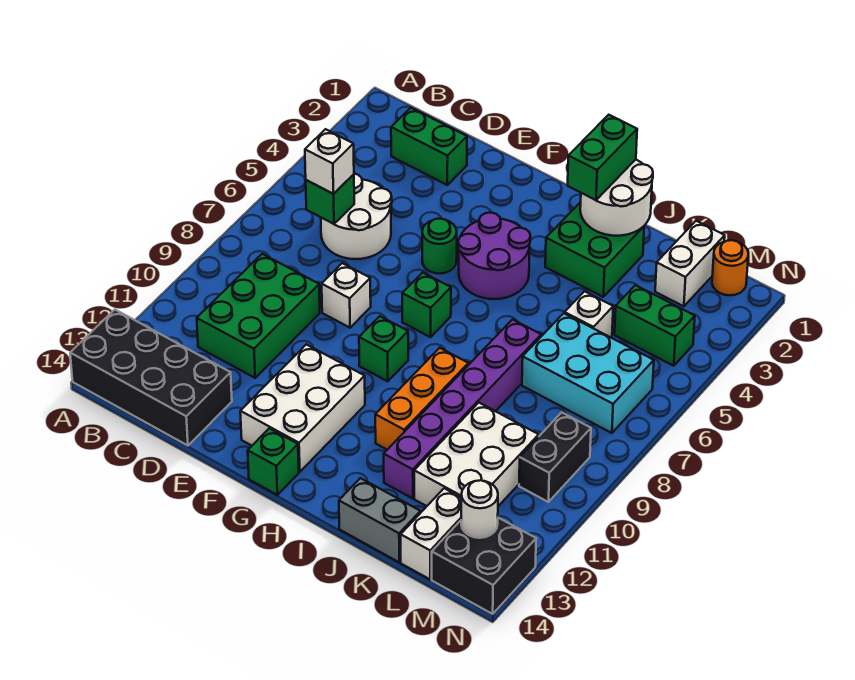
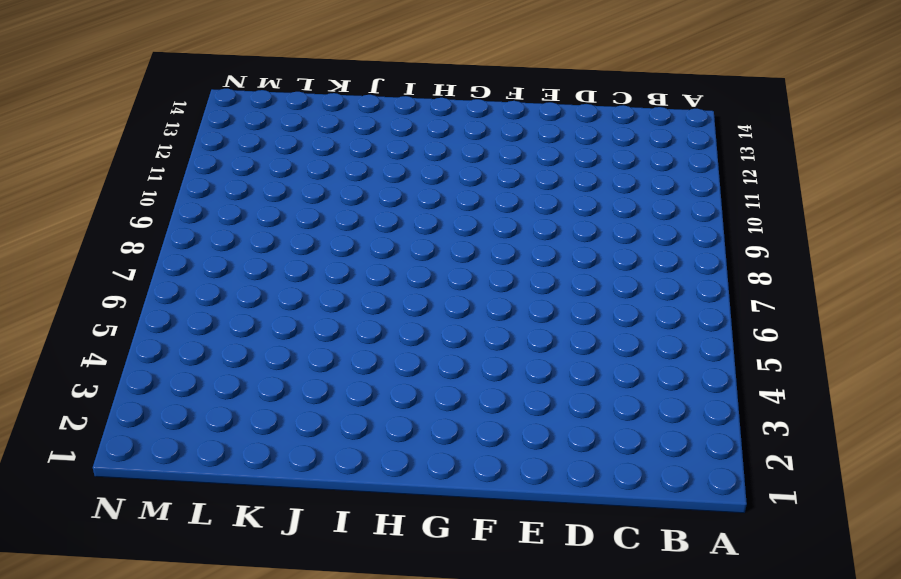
none -> black 2x4 brick [70,310,232,446]
none -> green 1x2 brick [391,108,467,185]
none -> white 2x2 round brick [321,174,392,259]

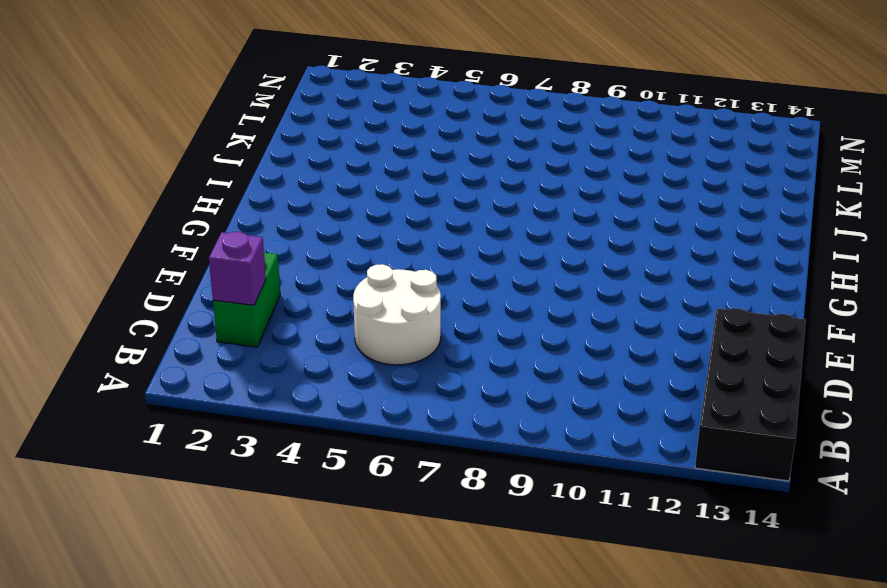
purple 1x1 brick [209,232,266,305] -> none
none -> green 2x3 brick [197,254,320,378]
none -> white 1x1 brick [322,263,371,328]
none -> green 1x1 round brick [422,219,457,274]

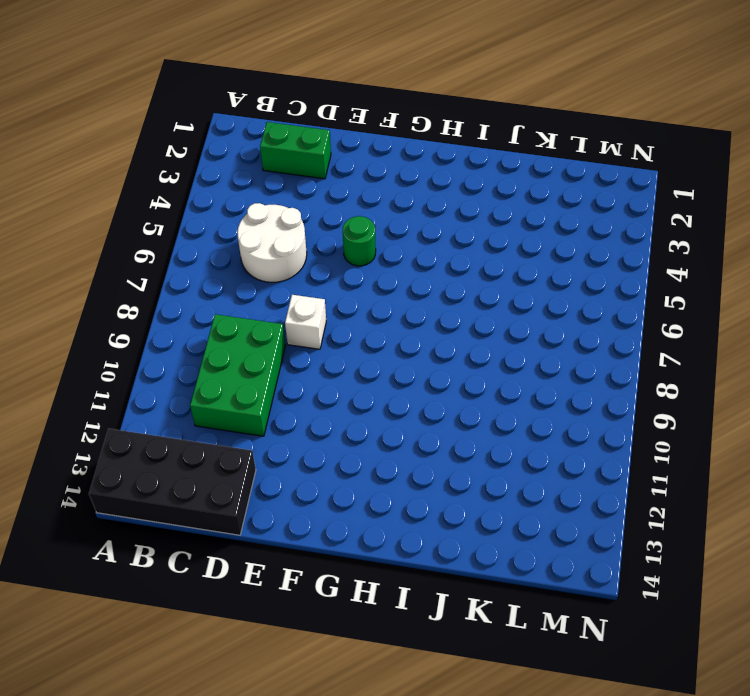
none -> white 2x3 brick [240,344,365,472]
none -> purple 2x2 round brick [458,213,531,299]
none -> green 1x1 brick [402,273,451,337]

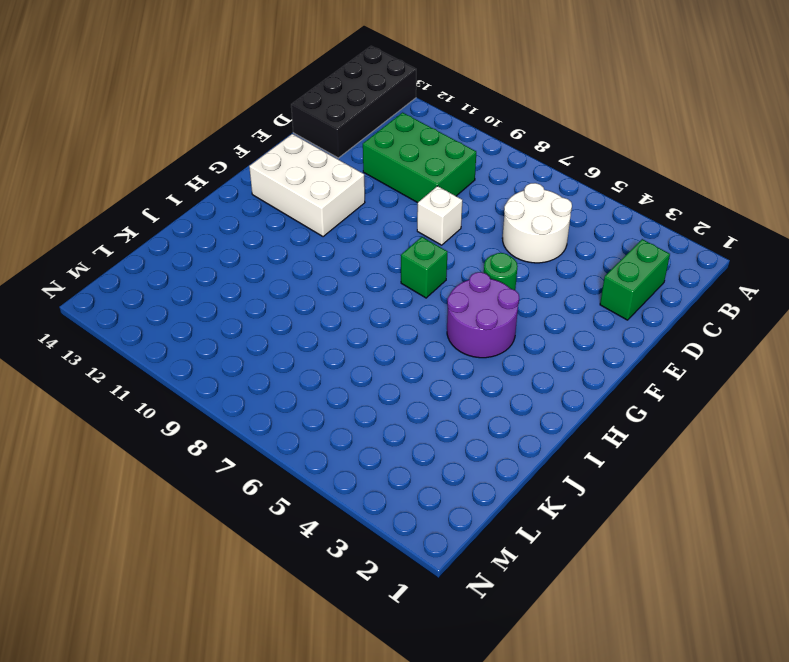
none -> green 1x1 brick [359,316,408,381]
none -> green 1x1 brick [248,428,299,495]
none -> green 2x2 brick [545,202,644,297]

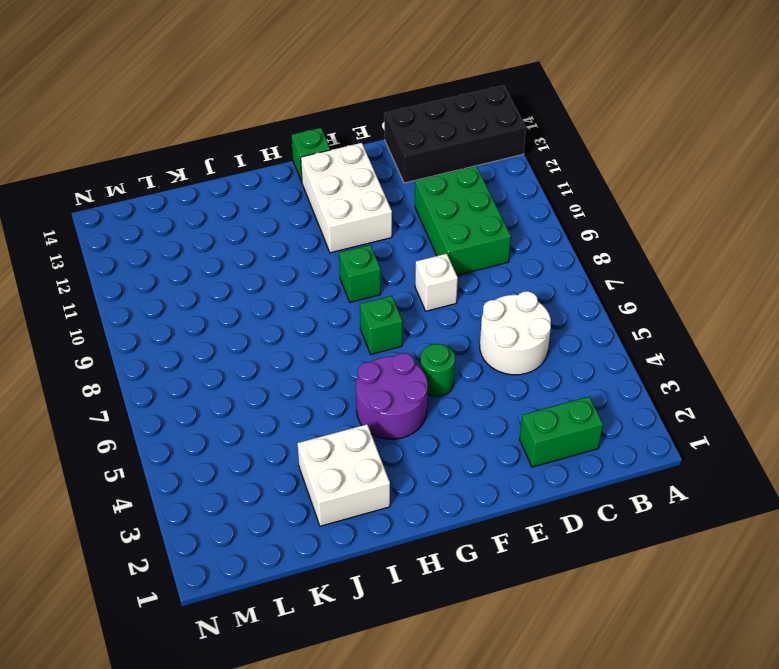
white 2x2 brick [297,424,390,526] -> green 2x2 brick [545,202,644,297]
none -> orange 1x3 brick [375,348,468,450]
none -> purple 1x6 brick [384,320,541,499]
none -> grey 1x2 brick [339,478,420,562]

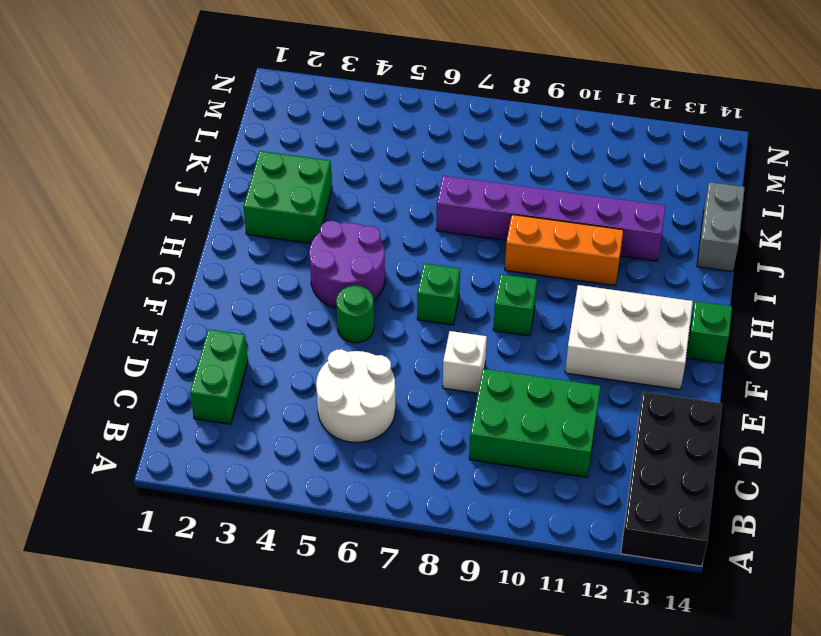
none -> white 1x1 brick [565,291,613,337]
none -> cyan 2x3 brick [522,313,654,433]
none -> white 2x3 brick [414,403,539,506]

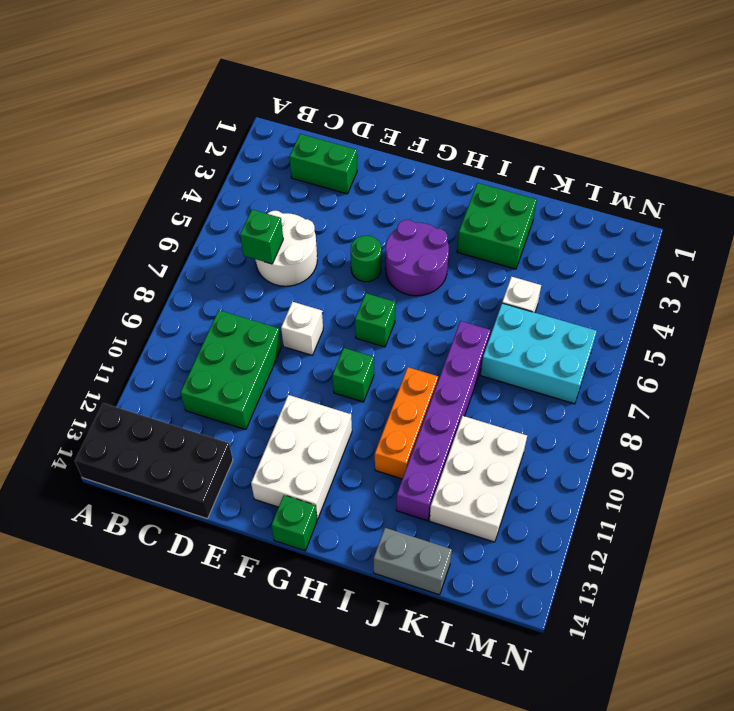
none -> white 1x2 brick [655,221,725,306]
none -> green 1x2 brick [615,285,695,366]
none -> white 1x2 brick [401,488,461,579]

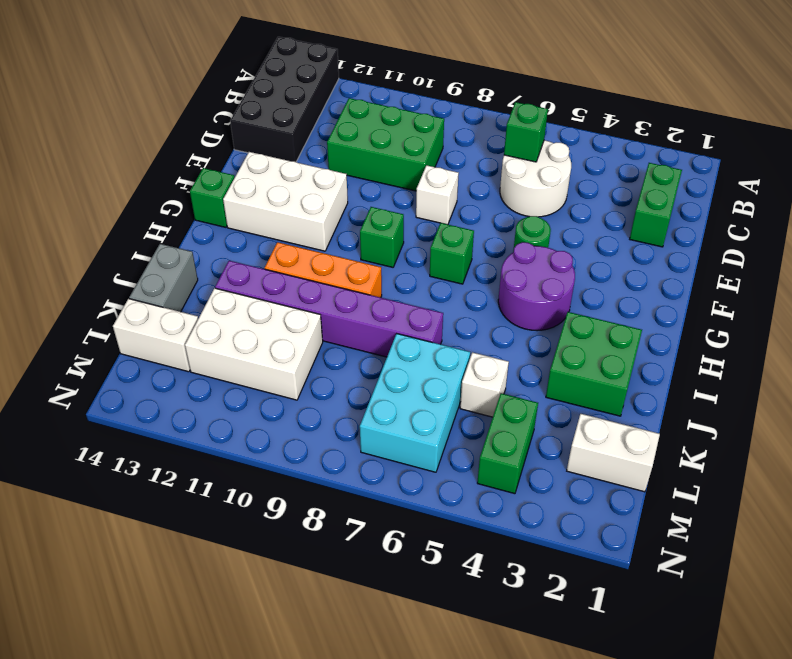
none -> orange 1x1 round brick [712,240,748,295]
none -> black 1x2 brick [519,412,591,502]
none -> black 2x2 brick [432,518,536,614]

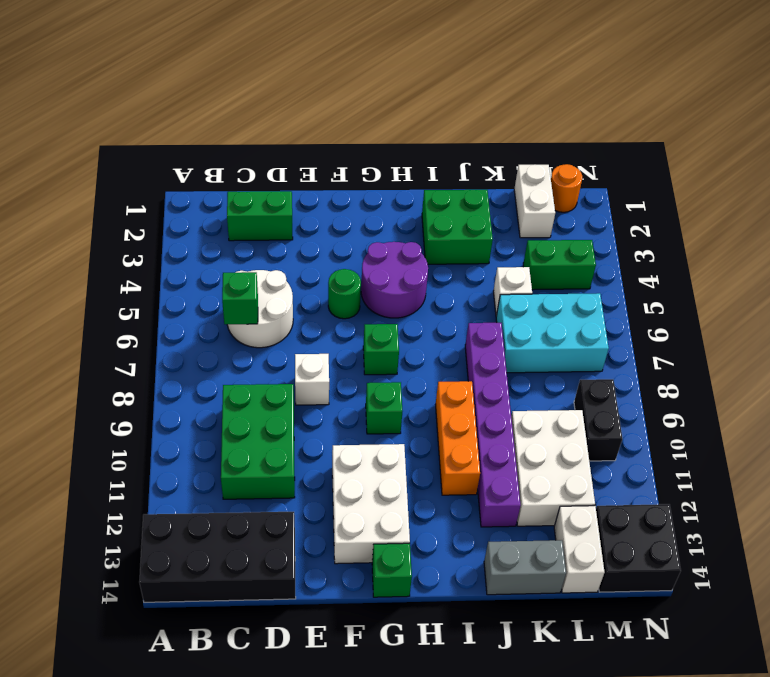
none -> white 2x2 round brick [580,160,653,236]
none -> white 1x1 round brick [461,480,498,538]
none -> white 1x1 brick [305,129,354,194]

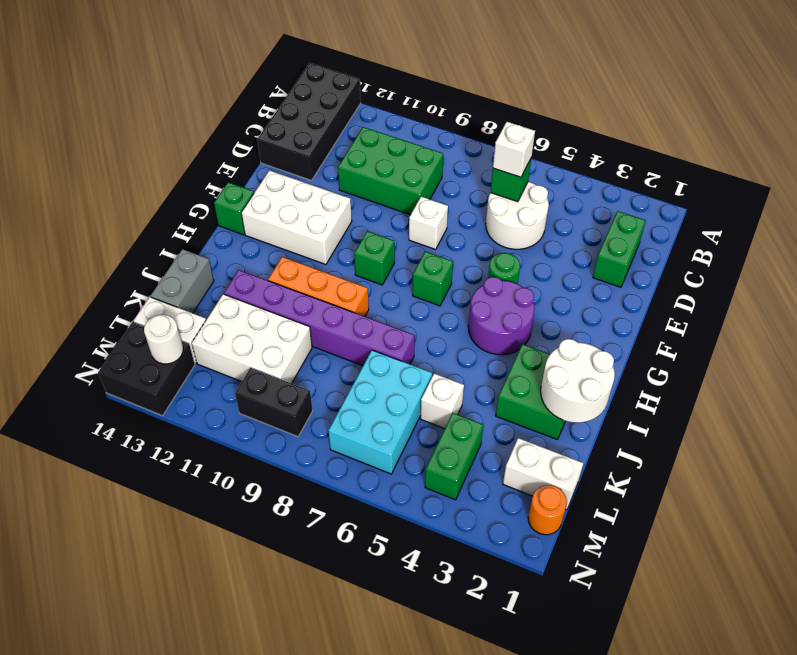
none -> green 1x2 brick [568,115,637,200]

